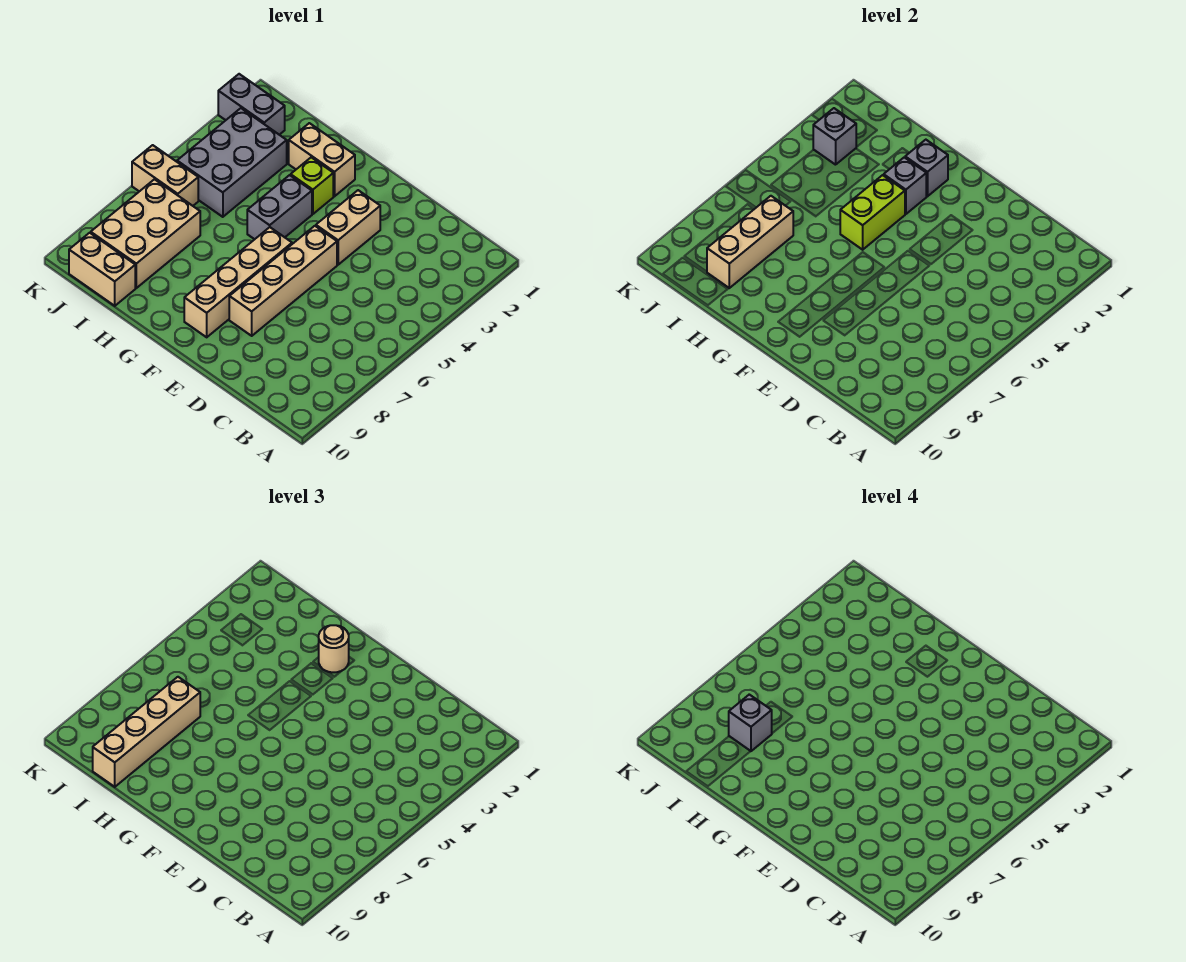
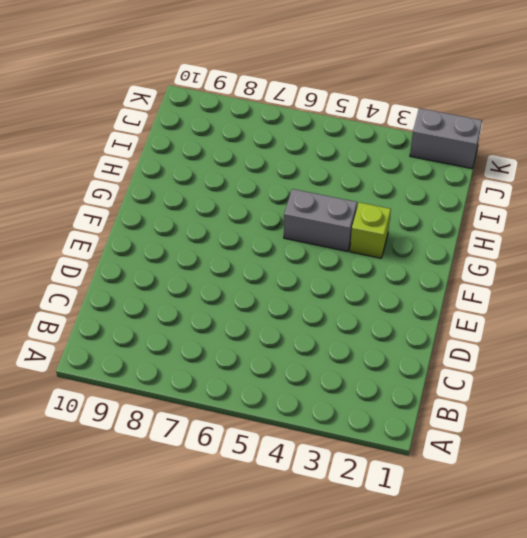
grey 1x2 brick [410,108,482,169] -> grey 1x2 brick turned to [218,74,285,135]
none -> tan 1x2 brick [316,190,380,265]
none -> tan 1x4 brick [229,226,337,336]
none -> tan 1x4 brick [184,227,292,337]

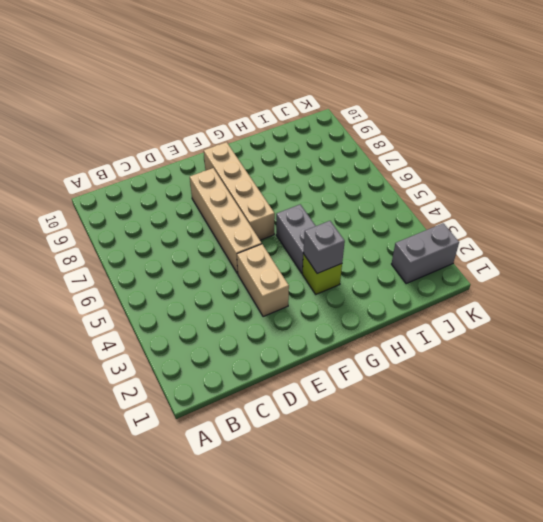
none -> tan 1x2 brick [289,123,355,196]
none -> grey 2x3 brick [177,108,287,217]
none -> tan 2x3 brick [91,179,200,288]

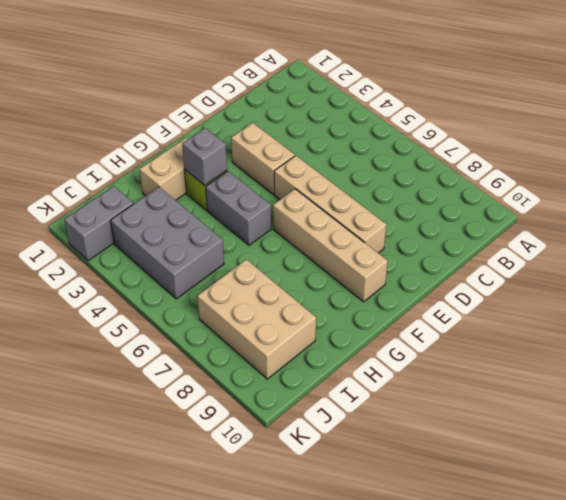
none -> tan 1x2 brick [69,233,135,306]
none -> tan 1x2 brick [132,145,198,206]
none -> grey 1x1 brick [905,140,948,196]

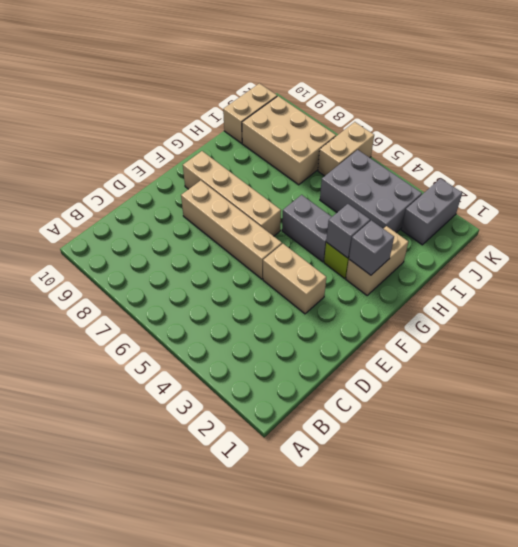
none -> lime 1x2 brick [840,175,905,250]
none -> tan 1x3 brick [707,196,793,288]
none -> grey 1x1 brick [813,108,856,165]

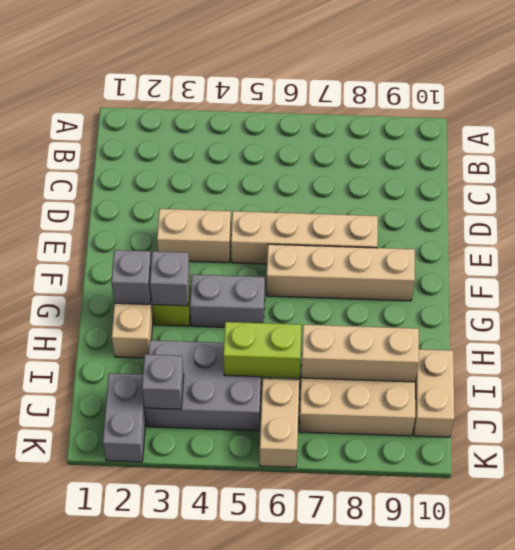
lime 1x2 brick [223,322,301,378] -> lime 1x2 brick moved to [840,175,905,250]
none -> tan 1x1 round brick [319,625,349,672]
none -> tan 1x4 brick [93,677,200,787]
none -> grey 1x1 brick [729,695,772,751]

